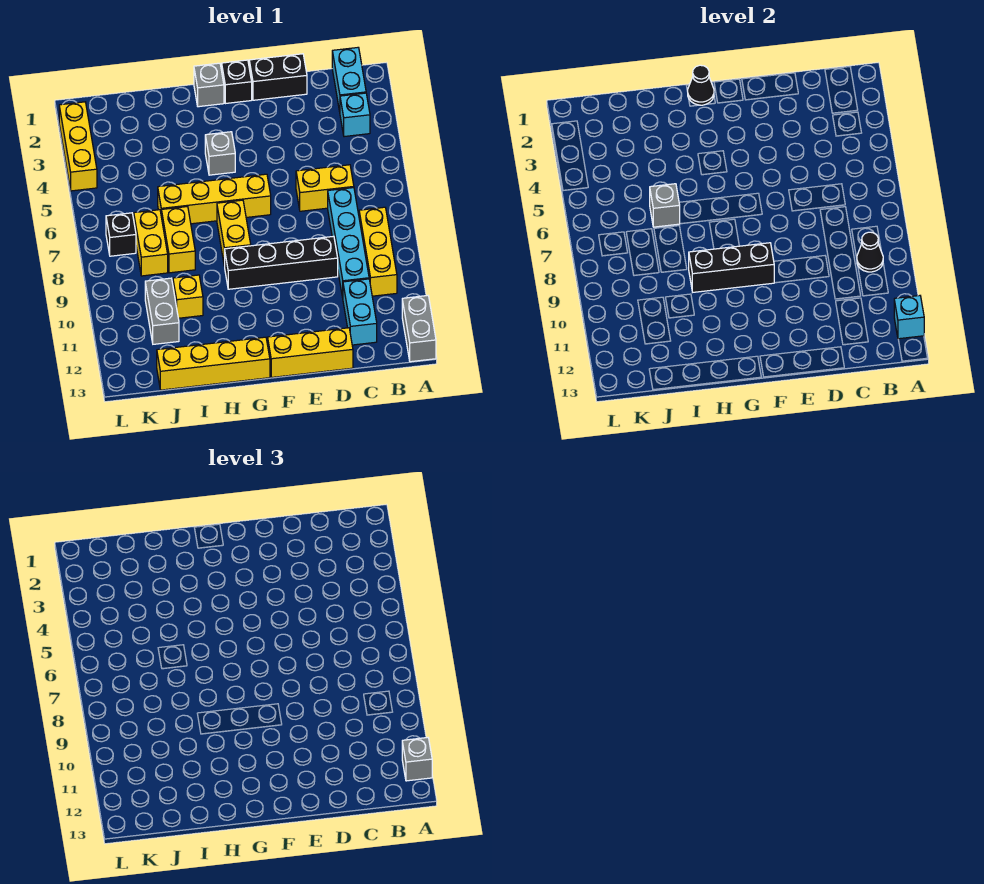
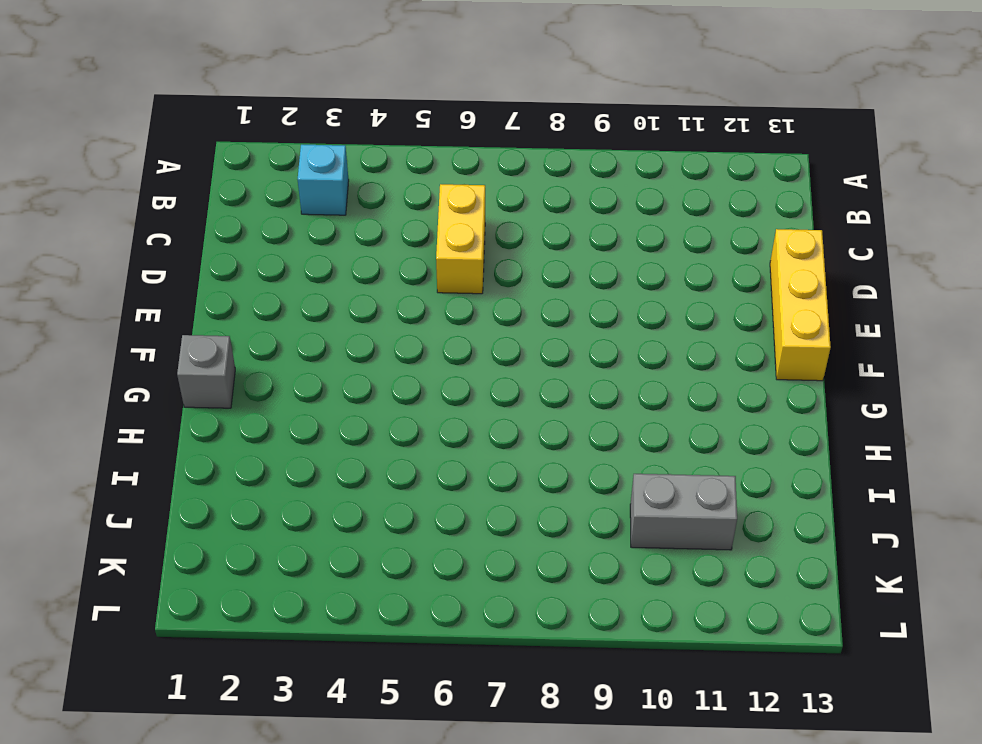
none -> grey 1x2 brick [402,296,436,362]
none -> cyan 1x2 brick [332,48,366,112]
none -> yellow 1x3 brick [359,207,397,296]

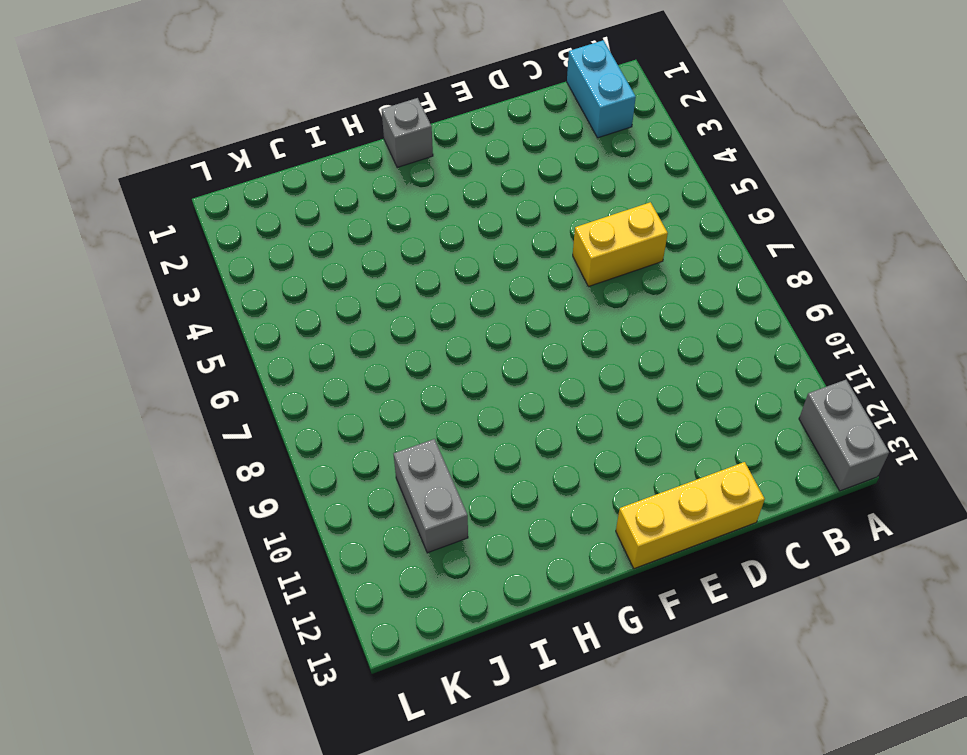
none -> cyan 1x1 brick [340,93,370,137]
none -> yellow 1x3 brick [359,207,397,296]
none -> cyan 1x4 brick [328,188,369,297]

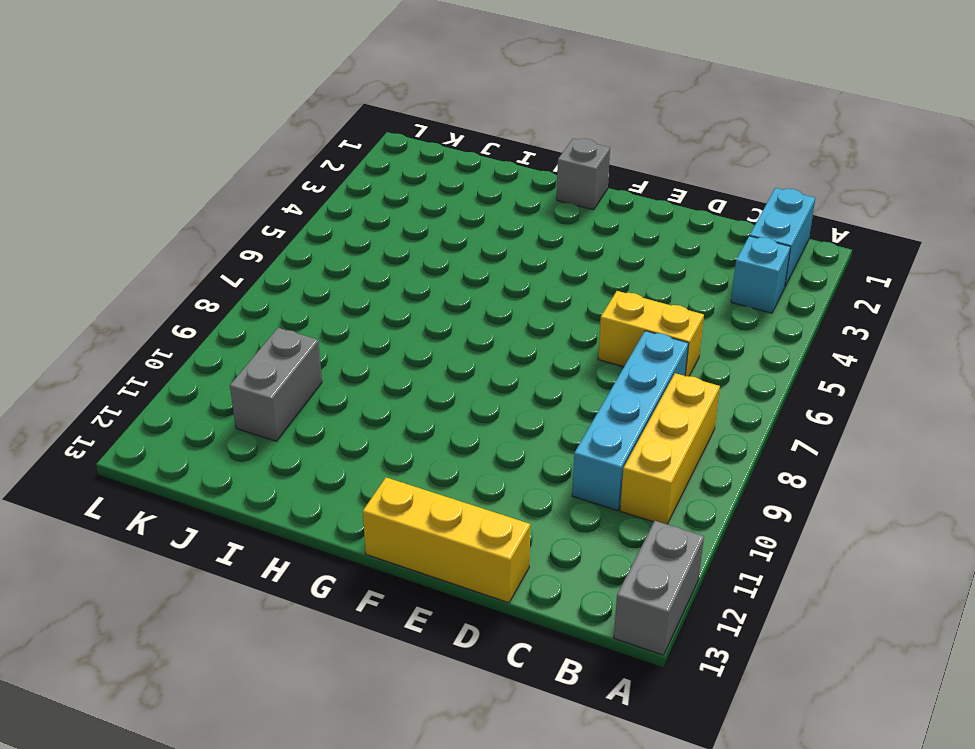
none -> cyan 1x2 brick [343,279,377,345]
none -> black 1x2 brick [249,54,307,100]
none -> black 1x4 brick [225,236,338,289]

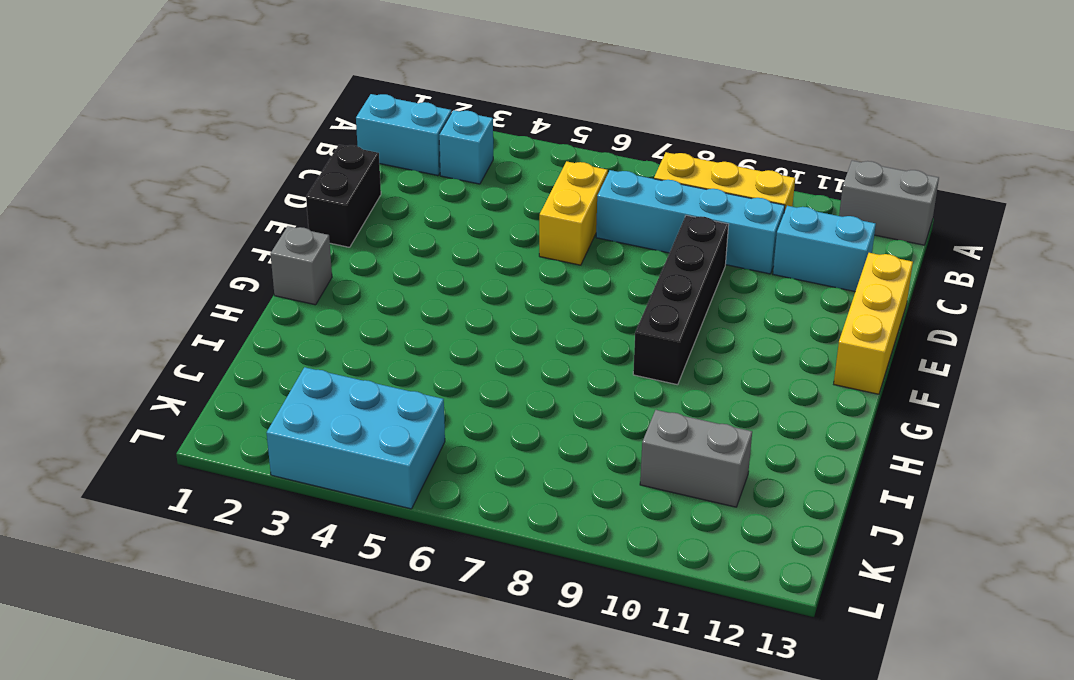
cyan 2x3 brick [267,367,445,509] -> yellow 1x3 brick [59,102,97,191]
none -> black 1x1 brick [222,60,252,104]
none -> yellow 1x4 brick [158,174,271,224]
none -> grey 1x1 brick [205,132,235,175]

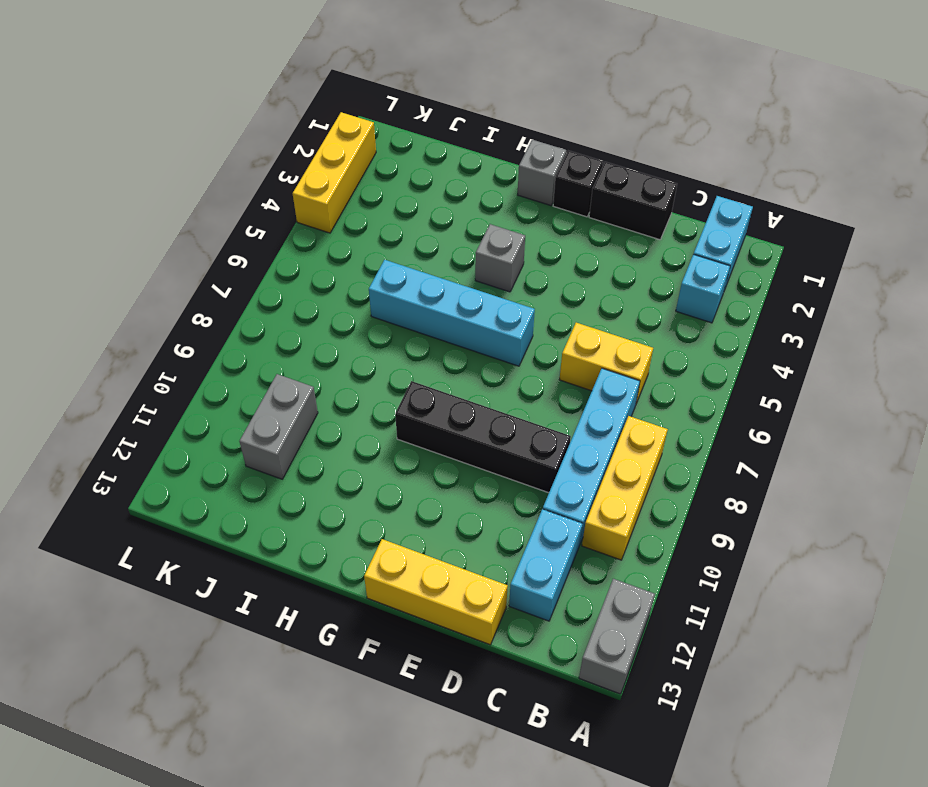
cyan 1x4 brick [369,260,535,366] -> yellow 1x4 brick [158,174,271,224]
none -> yellow 1x2 brick [217,200,251,266]
none -> yellow 1x4 brick [157,337,270,390]
none -> yellow 1x2 brick [161,207,195,273]

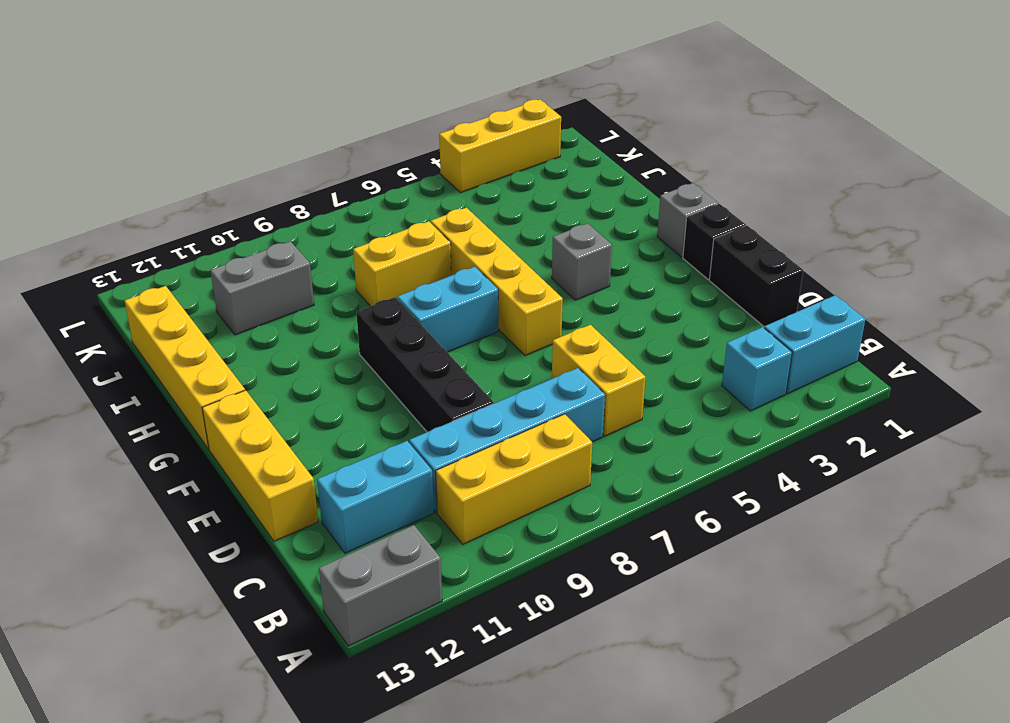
cyan 1x2 brick [398,267,498,352] -> yellow 1x2 brick [217,200,251,266]
none -> yellow 1x1 brick [173,275,203,318]
none -> yellow 1x2 brick [134,210,168,276]
none -> black 1x1 brick [106,213,136,256]

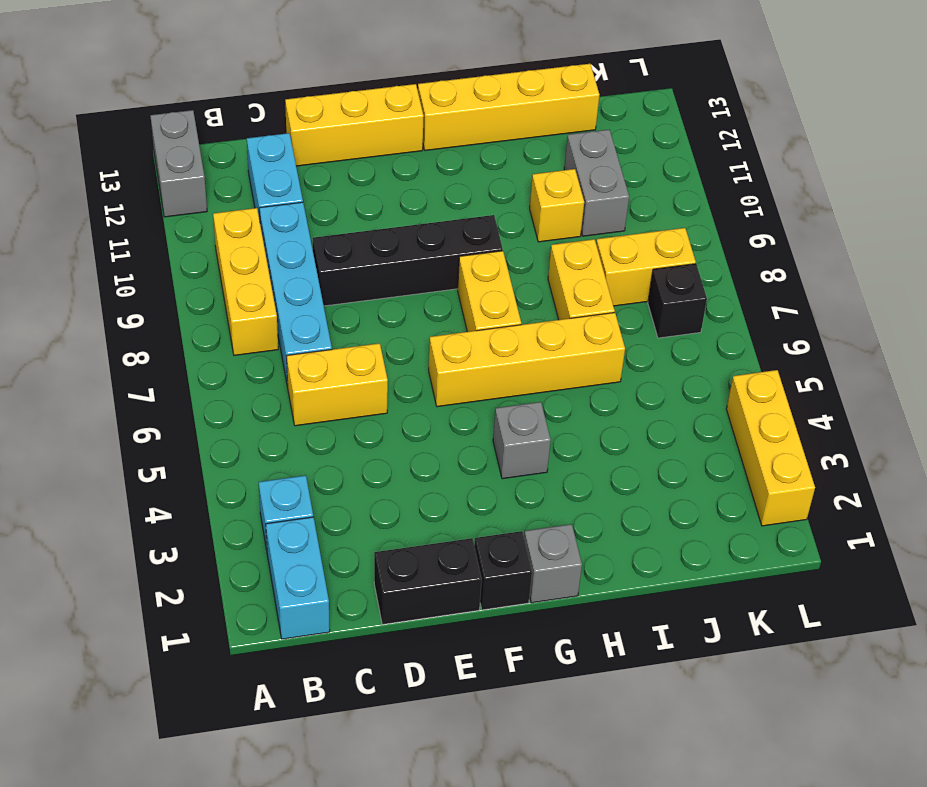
yellow 1x2 brick [596,228,696,306] -> yellow 1x2 brick turned to [134,210,168,276]
none -> cyan 1x1 brick [894,296,924,339]
none -> black 1x1 cone [857,232,883,272]
none -> black 1x3 brick [689,243,774,292]

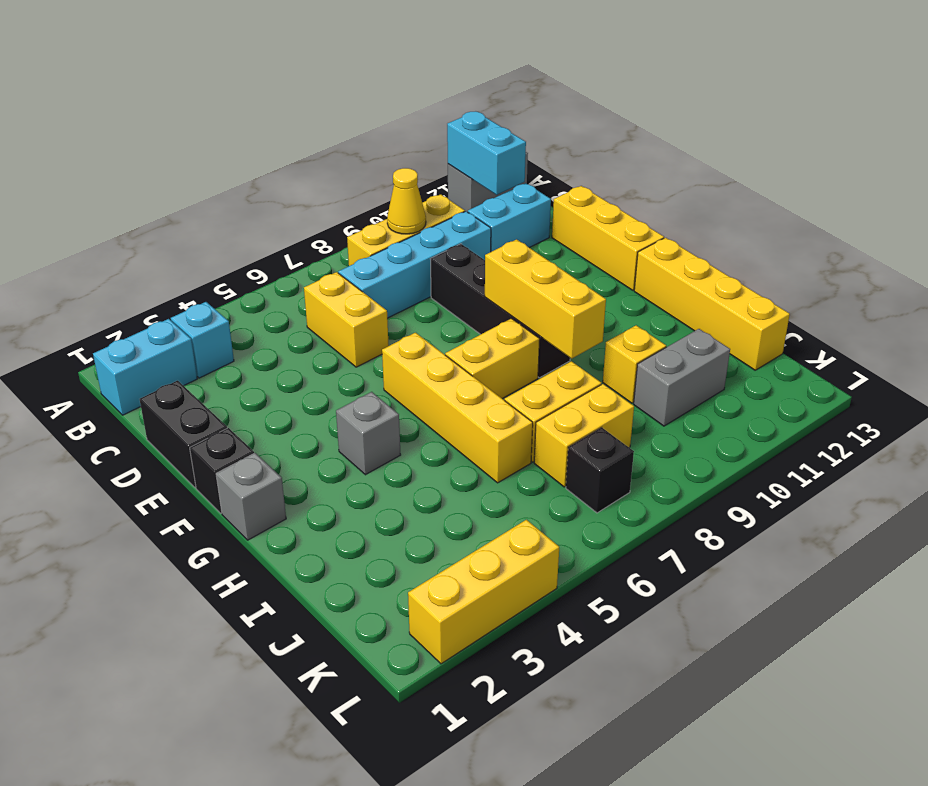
cyan 1x2 brick [447,112,526,195] -> cyan 1x1 brick [894,296,924,339]
yellow 1x1 cone [387,168,426,234] -> black 1x1 cone [857,232,883,272]
yellow 1x3 brick [485,239,606,358] -> black 1x3 brick [689,243,774,292]
none -> black 1x1 cone [687,65,714,105]
none -> grey 1x1 brick [650,184,680,227]
none -> grey 1x1 brick [402,738,432,781]

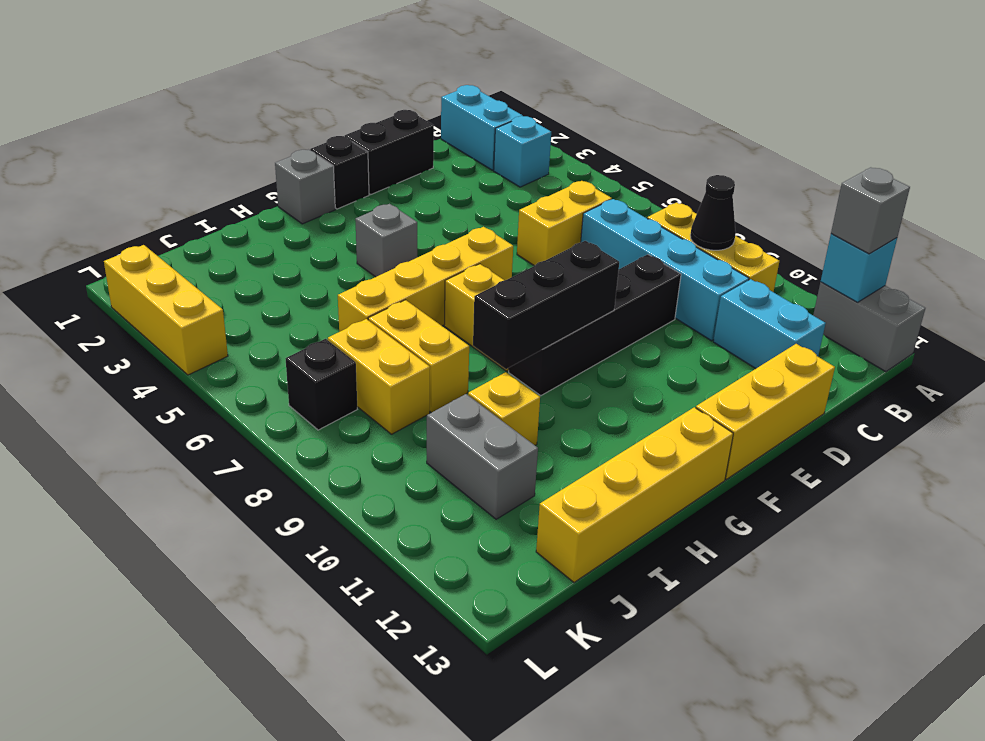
none -> black 1x1 cone [687,65,714,105]
none -> grey 1x1 brick [650,184,680,227]

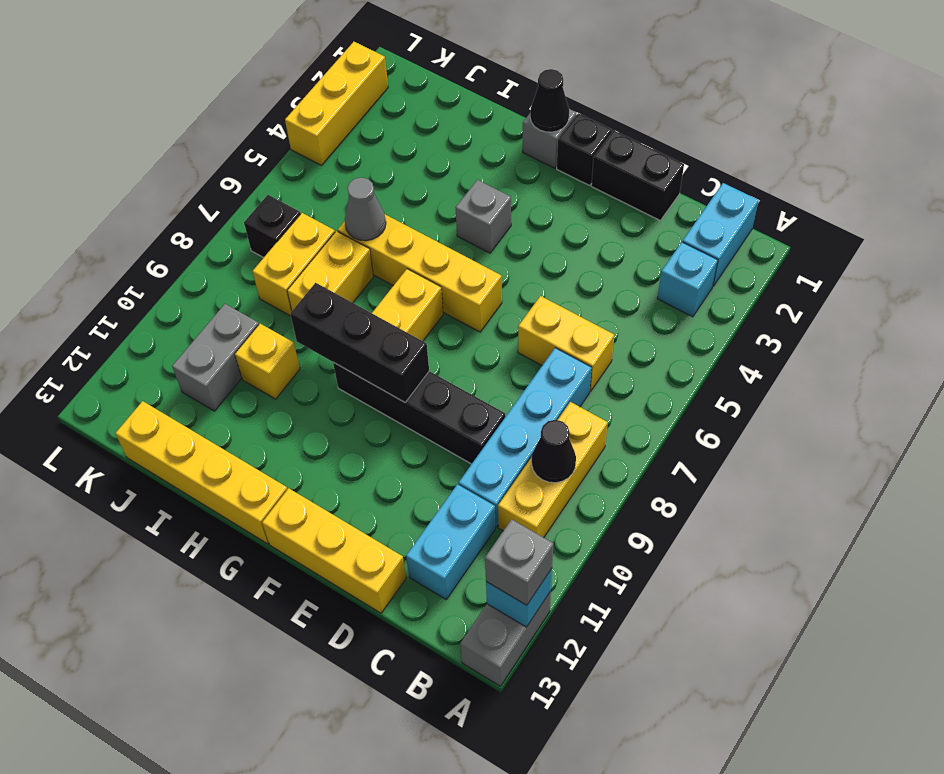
grey 1x1 cone [345,177,386,241] -> grey 1x1 brick [650,184,680,227]

